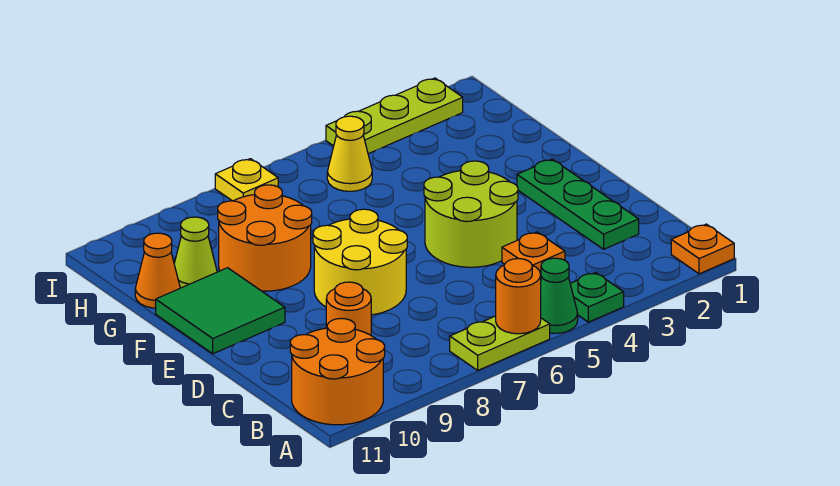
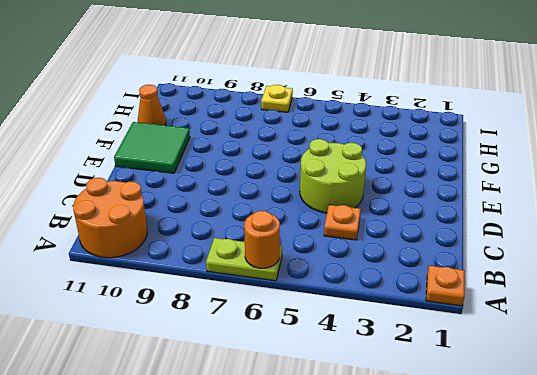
none -> green 1x1 plate [570,273,624,322]
none -> green 1x1 cone [541,258,578,333]
none -> green 1x3 plate [517,159,639,249]

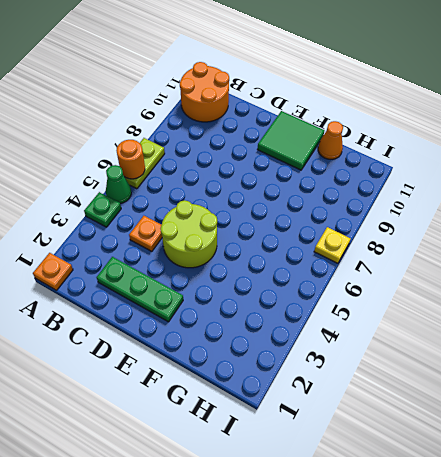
none -> orange 1x1 round brick [326,282,371,335]
none -> yellow 2x2 round brick [313,209,407,315]
none -> orange 2x2 round brick [218,185,312,291]

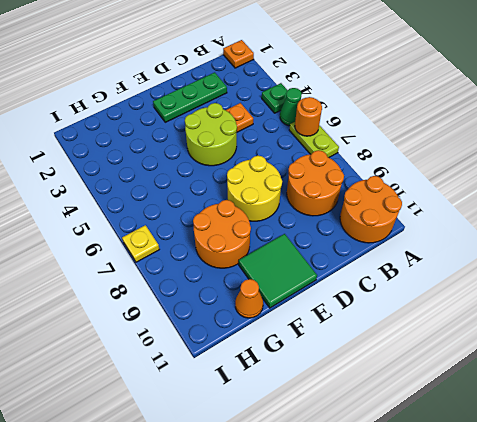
orange 2x2 round brick [287,150,344,216] -> orange 1x1 round brick [326,282,371,335]
none -> lime 1x1 cone [174,217,217,288]
none -> yellow 1x1 cone [327,116,372,191]
none -> lime 1x3 plate [326,78,463,154]

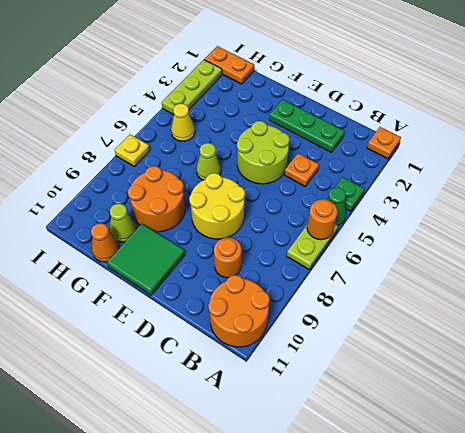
lime 1x1 cone [196,143,221,180] -> none
orange 1x2 plate [204,46,254,84] -> none

